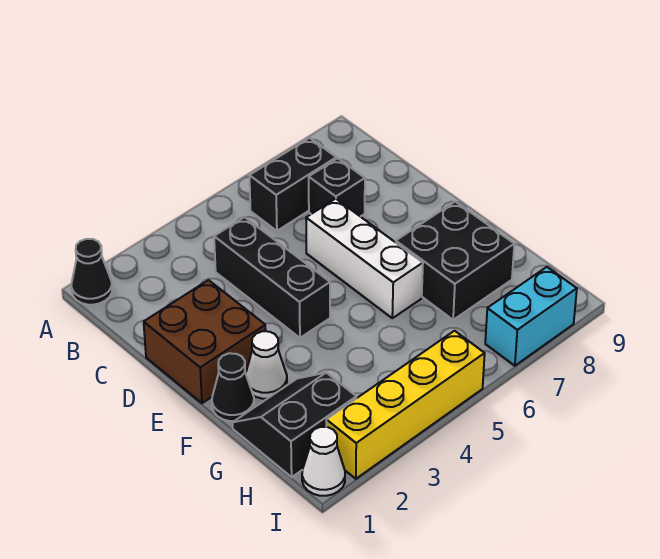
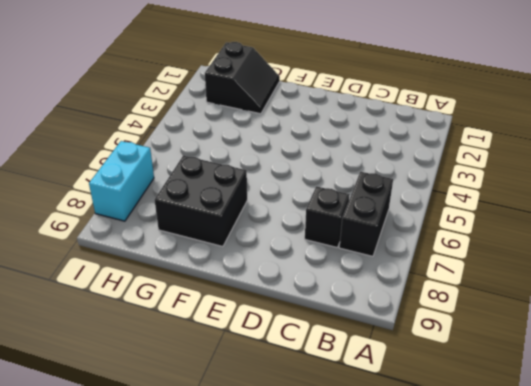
none -> black 1x1 cone [71,239,112,305]
none -> black 1x3 brick [214,217,330,338]
none -> brown 2x2 brick [144,280,266,403]

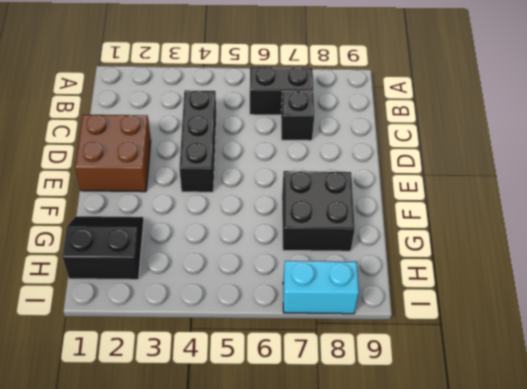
none -> black 1x1 cone [71,239,112,305]
none -> white 1x3 brick [306,199,423,318]
none -> black 1x1 cone [212,353,254,421]

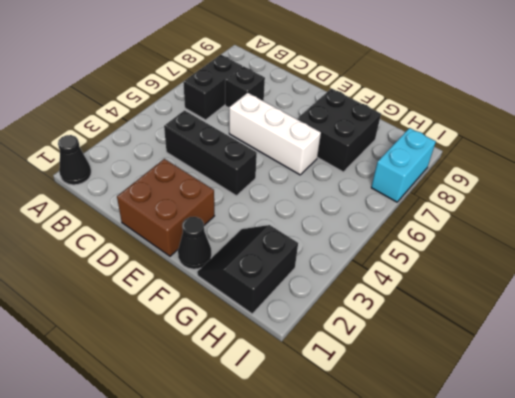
none -> white 1x1 cone [246,331,287,399]
none -> white 1x1 cone [302,427,345,496]
none -> yellow 1x4 brick [326,331,485,479]

